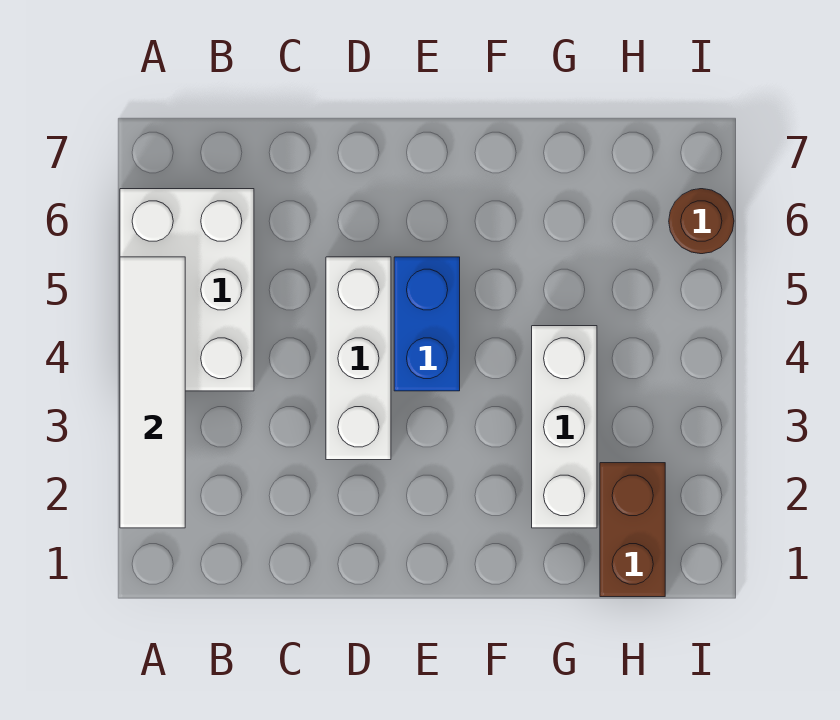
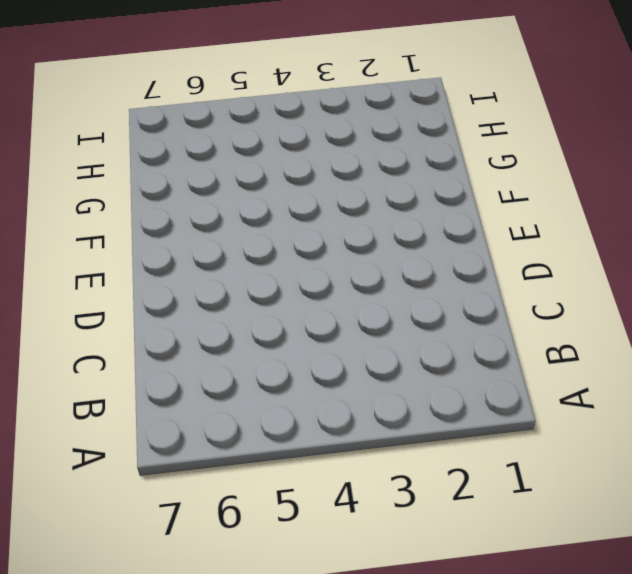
none -> white 2x3 brick [120,189,254,391]
none -> white 1x3 brick [326,257,391,460]

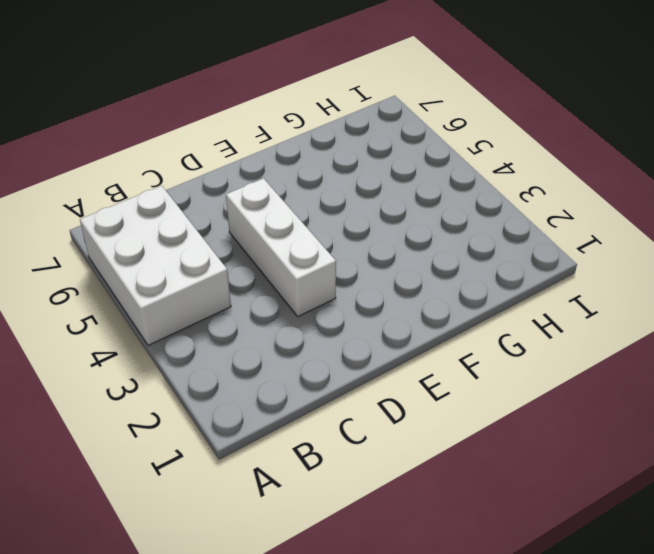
none -> blue 1x2 brick [394,257,460,391]
none -> white 1x3 brick [532,326,597,528]

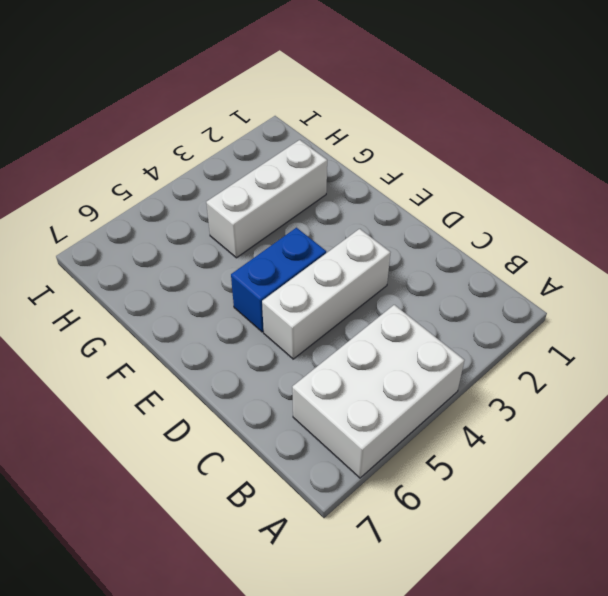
none -> brown 1x2 brick [600,463,665,597]
none -> brown 1x1 round brick [669,189,734,254]

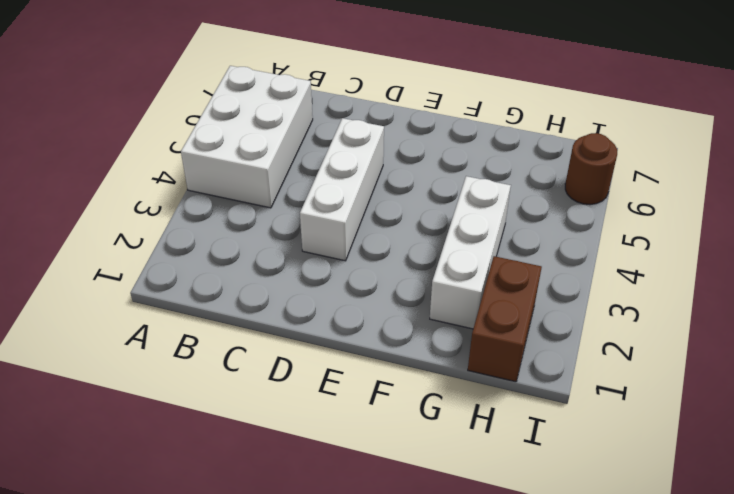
none -> blue 1x2 brick [394,257,460,391]
none -> white 1x4 tile [120,257,185,528]

